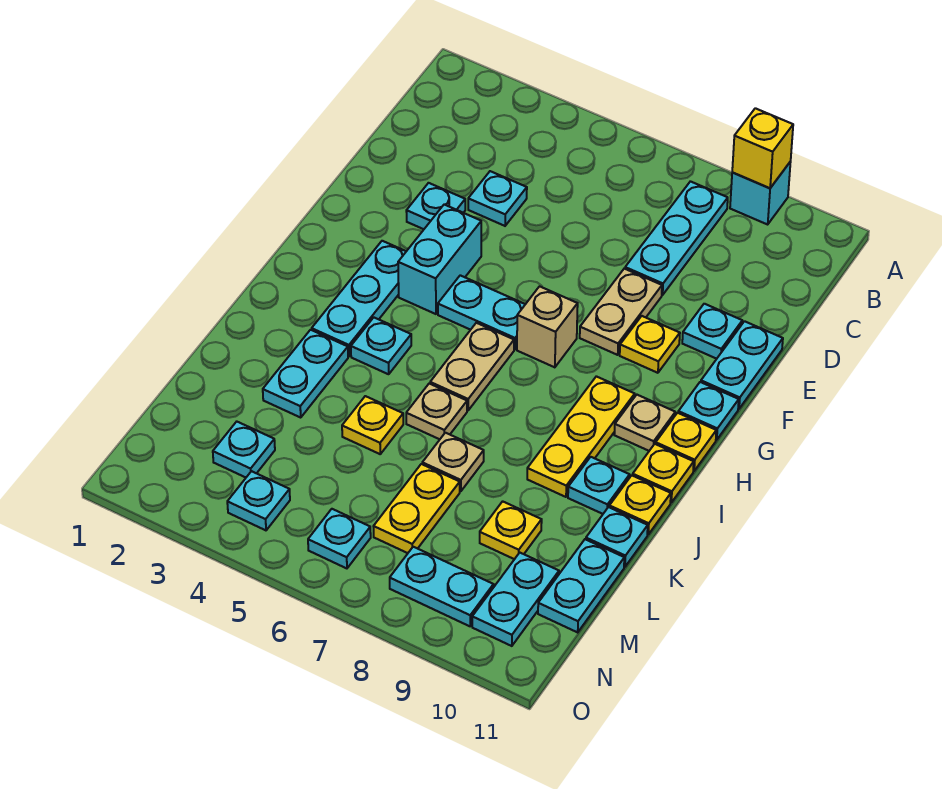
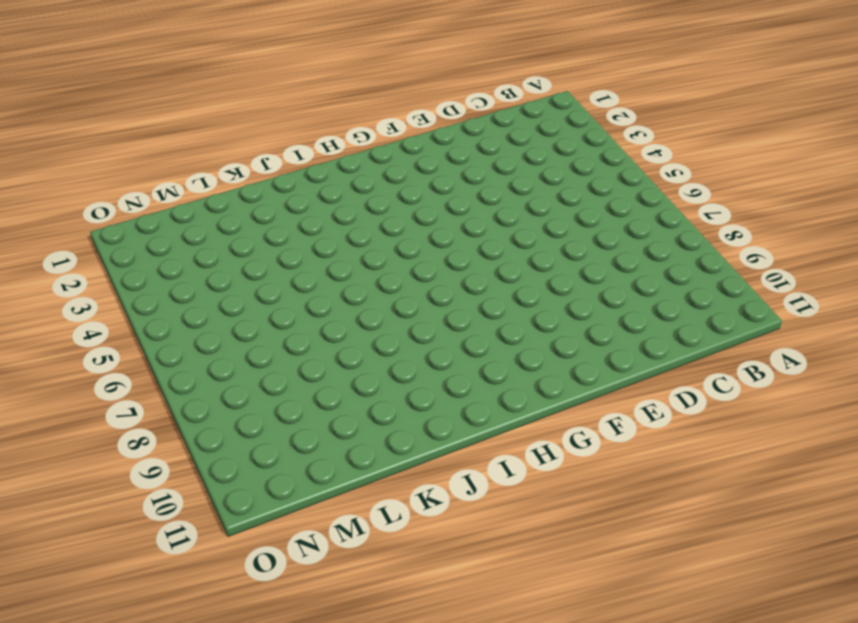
none -> cyan 1x1 brick [730,162,791,224]
none -> cyan 1x3 plate [625,181,728,295]
none -> cyan 1x1 plate [468,171,527,226]
none -> cyan 1x1 plate [406,183,465,229]

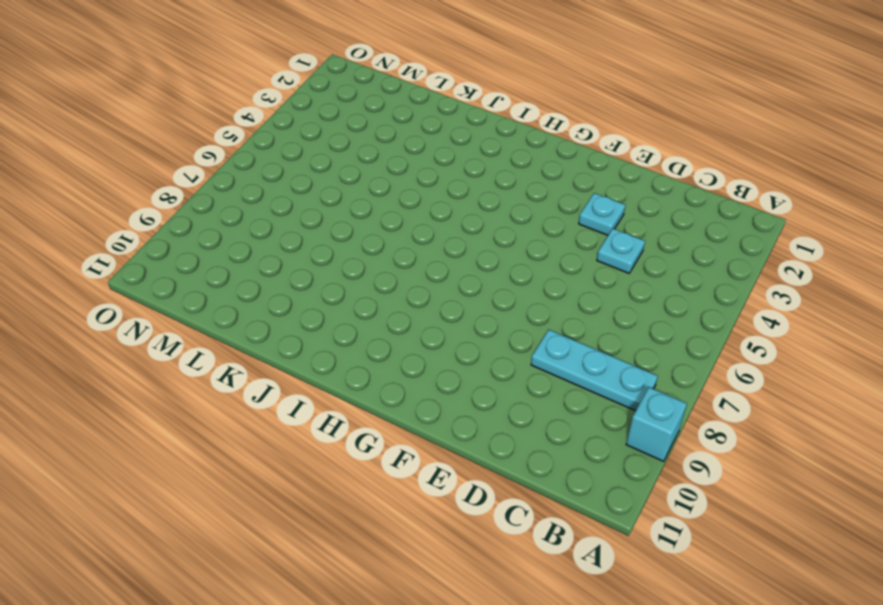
none -> tan 1x2 plate [580,269,662,355]
none -> cyan 1x1 plate [682,304,742,359]
none -> cyan 1x2 plate [701,321,783,409]
none -> cyan 1x2 brick [398,205,481,314]

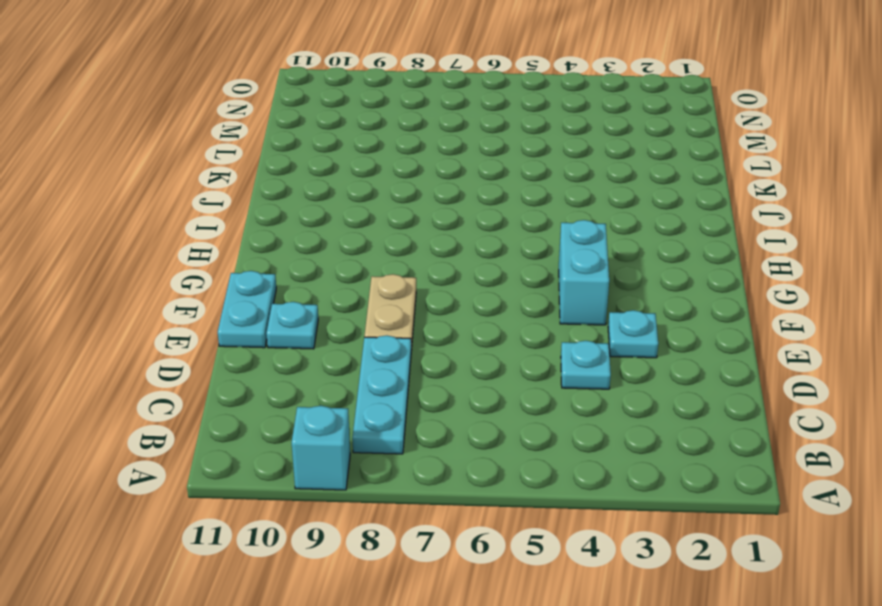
none -> yellow 1x1 plate [620,316,680,373]
none -> cyan 1x3 plate [312,241,406,356]
none -> cyan 1x2 plate [438,275,525,349]
none -> tan 1x1 brick [517,286,578,367]

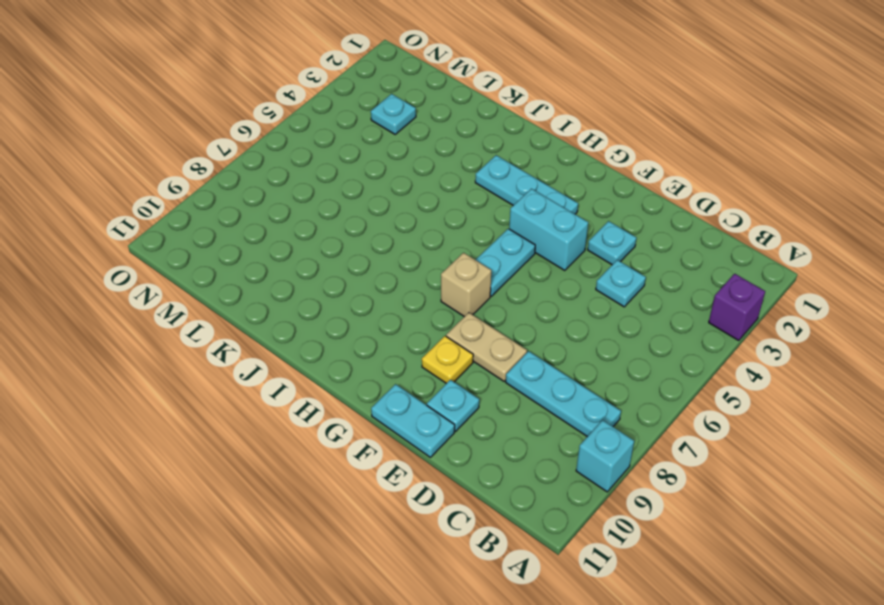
purple 1x1 brick [709,274,765,341] -> none
none -> cyan 1x1 plate [678,382,739,440]
none -> tan 1x2 plate [430,323,514,410]
none -> yellow 1x3 plate [527,376,635,497]
none -> tan 1x1 plate [614,395,675,451]

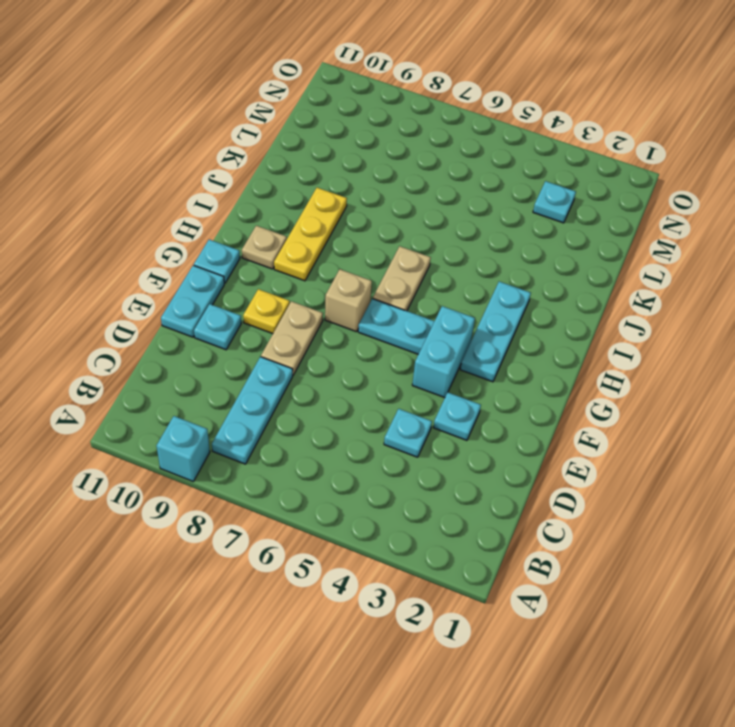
none -> yellow 1x1 plate [656,413,716,471]
none -> cyan 1x1 plate [351,318,411,374]
none -> yellow 1x1 plate [633,444,694,503]
none -> cyan 1x2 plate [263,330,348,417]

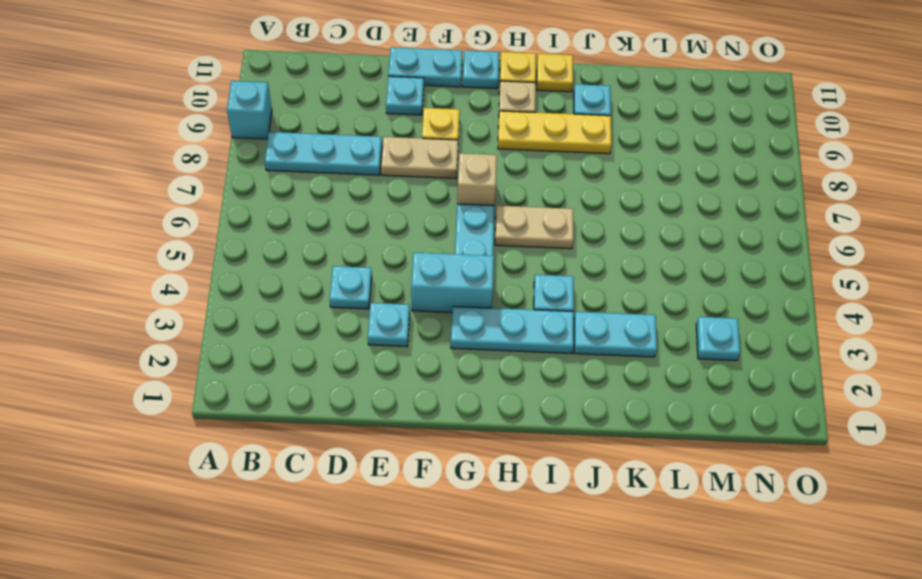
none -> tan 1x1 plate [406,384,467,439]
none -> yellow 1x1 plate [609,475,671,534]
none -> yellow 1x1 plate [342,396,403,454]
none -> tan 1x1 plate [422,433,484,491]

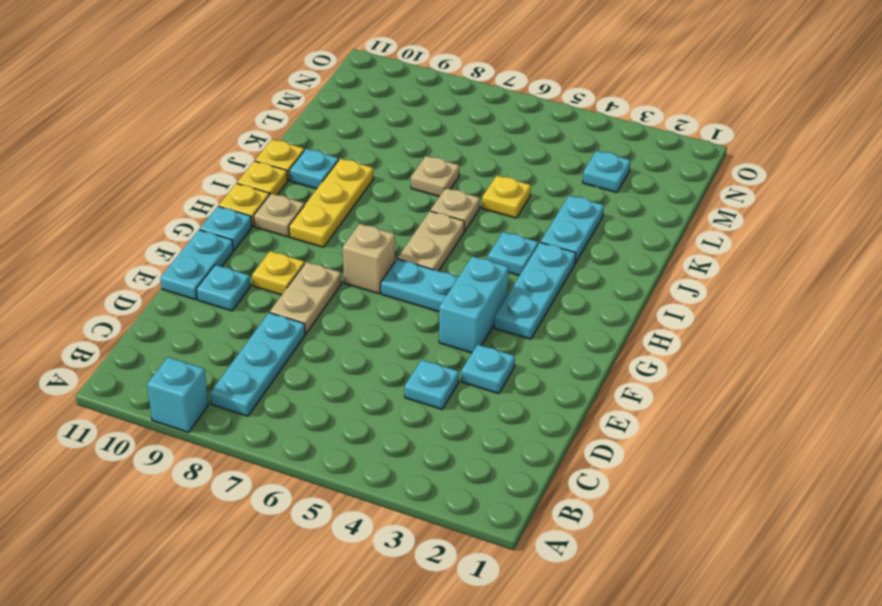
none -> cyan 1x1 plate [586,507,648,567]
none -> yellow 1x2 plate [373,464,460,553]
none -> yellow 1x1 plate [480,501,542,559]
none -> cyan 1x2 plate [538,539,624,632]

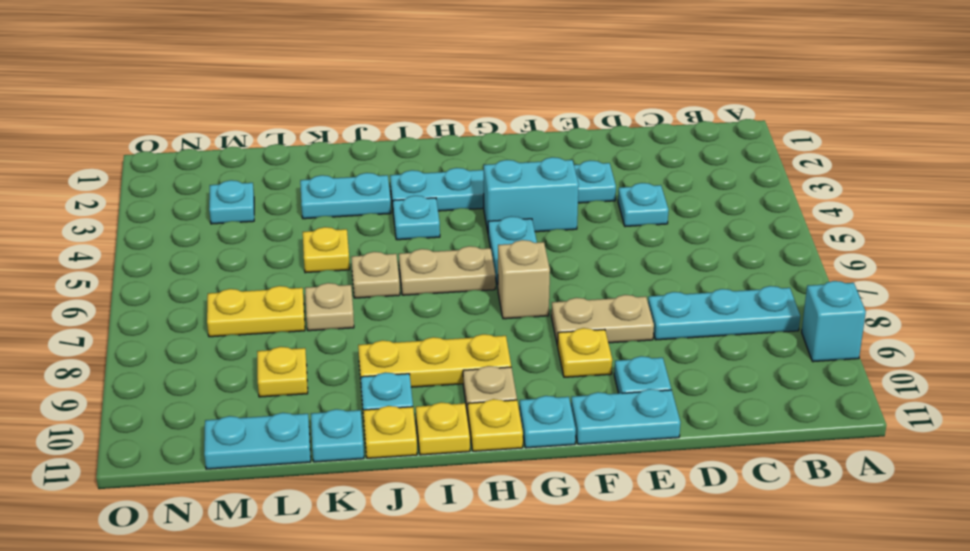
none -> cyan 1x2 plate [472,553,559,646]
none -> cyan 1x1 plate [227,471,290,530]
none -> cyan 1x1 plate [308,509,371,568]
none -> cyan 1x2 plate [390,547,494,626]

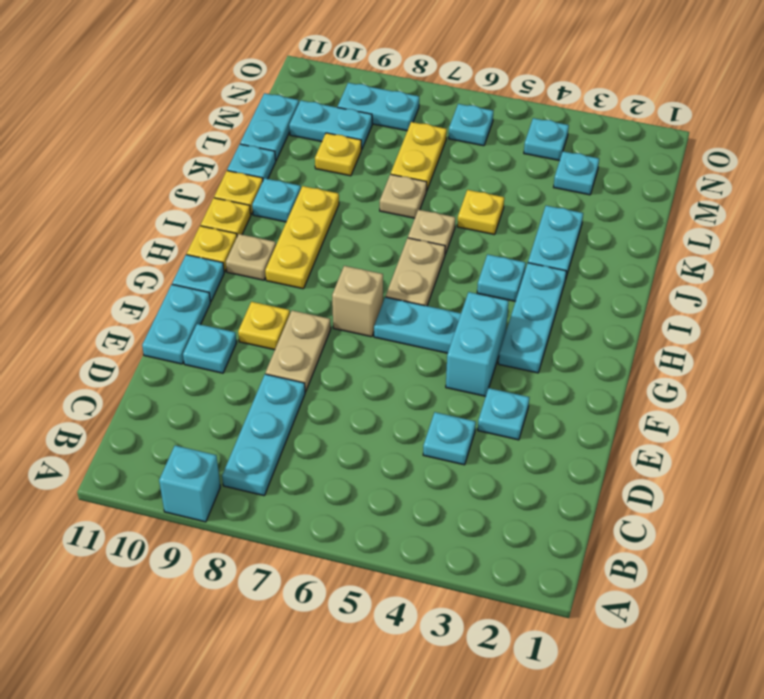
cyan 1x2 plate [289,100,372,150] -> cyan 1x2 plate turned to [472,553,559,646]
none -> yellow 1x1 brick [732,108,793,188]

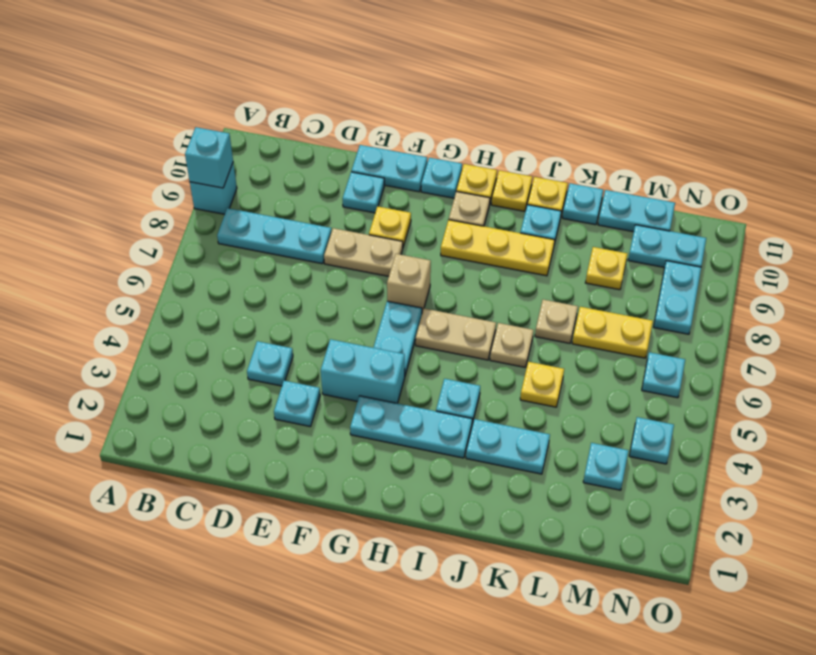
cyan 1x1 brick [185,127,233,188] -> yellow 1x1 brick [732,108,793,188]

